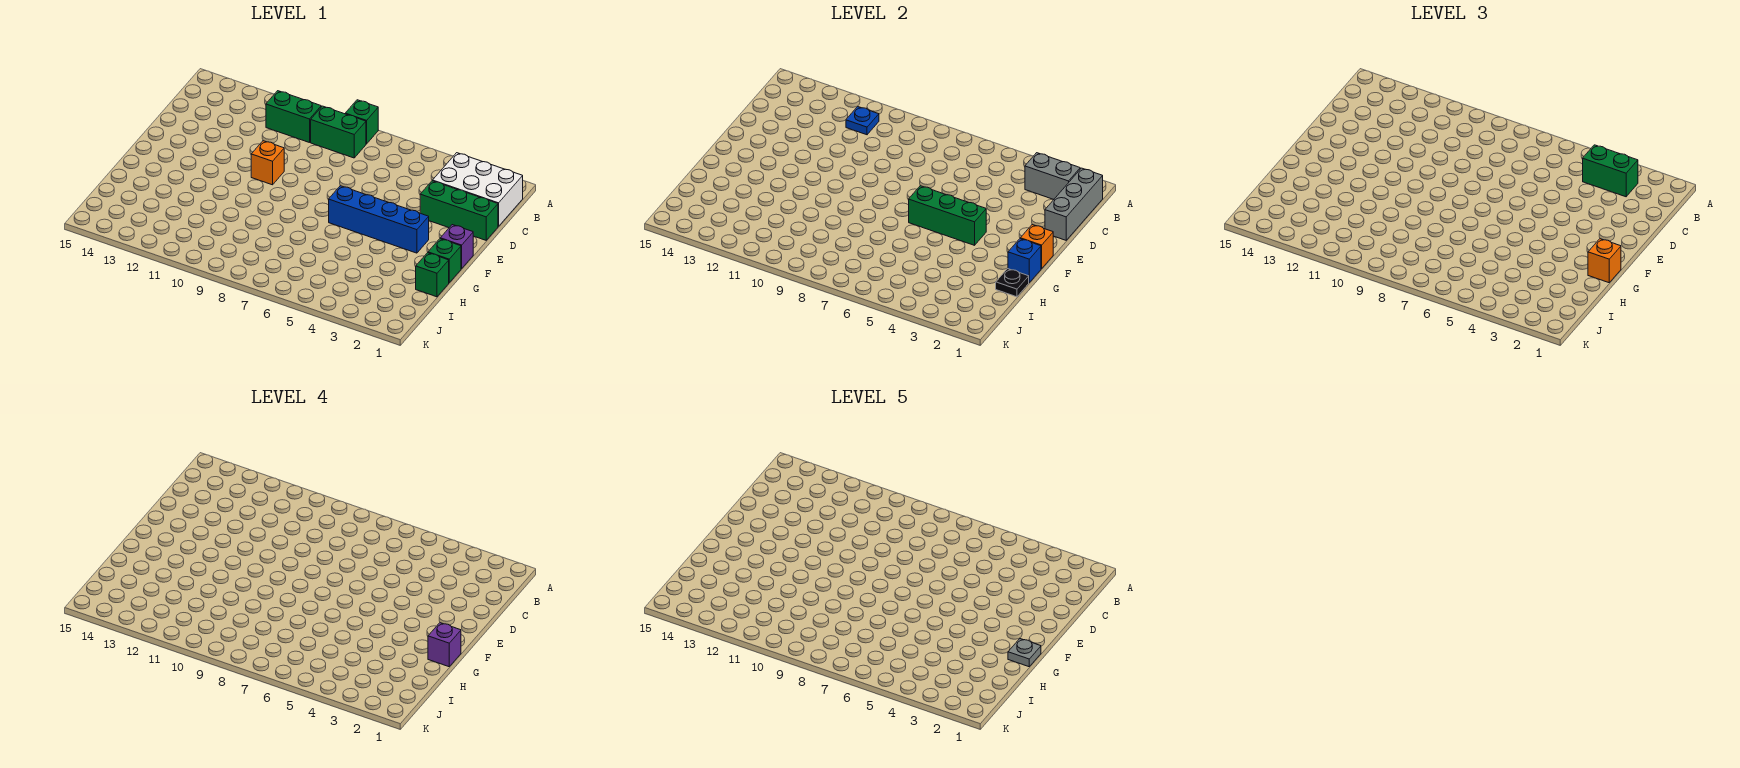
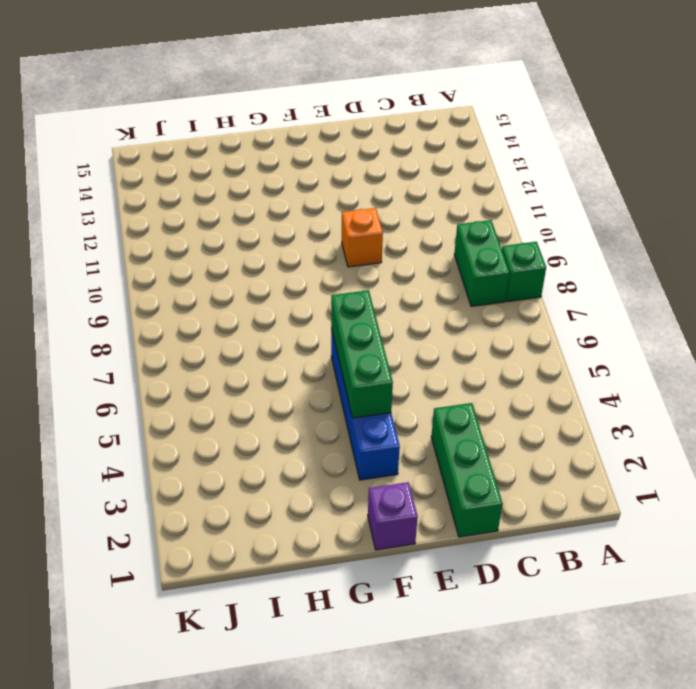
none -> white 2x3 brick [433,153,523,226]
none -> green 1x2 brick [266,91,321,143]
none -> green 1x1 brick [428,239,461,282]

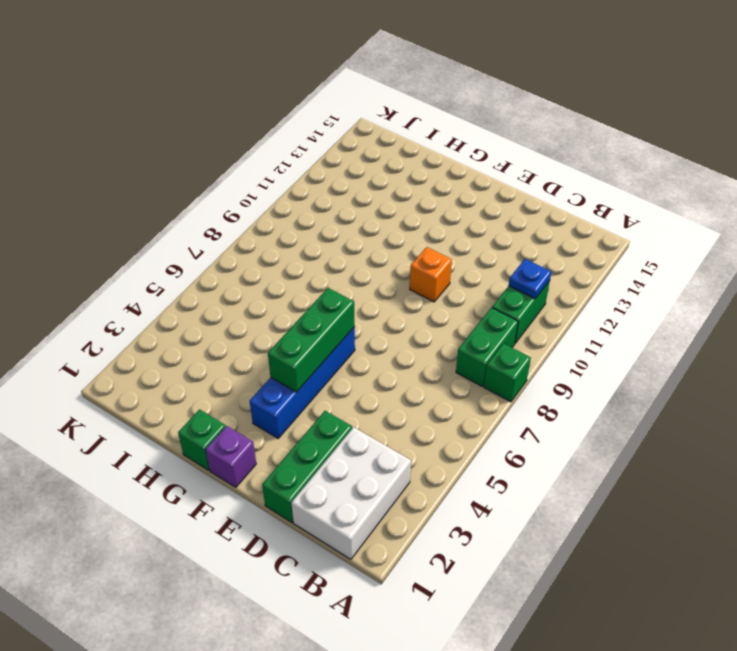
none -> green 1x1 brick [416,253,449,297]
none -> grey 1x3 brick [1045,168,1103,240]
none -> grey 1x2 brick [1025,153,1080,199]

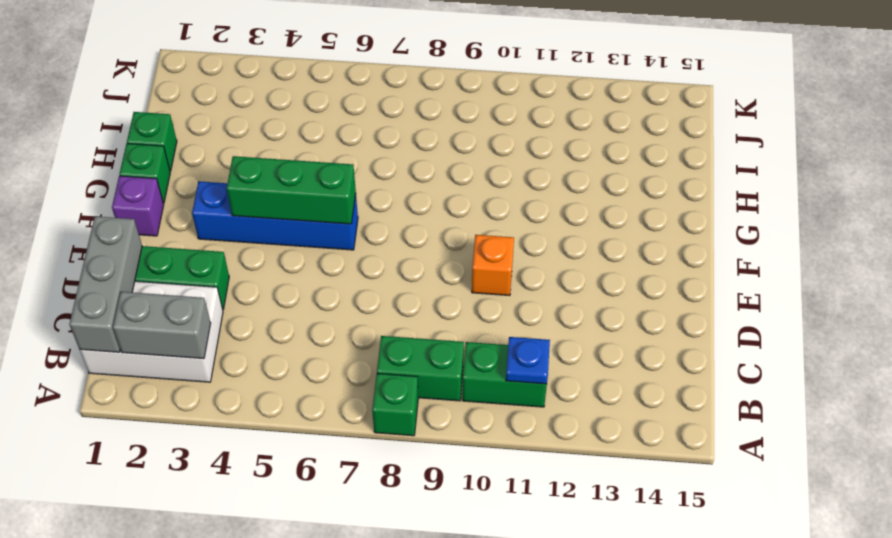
none -> orange 1x1 brick [1020,225,1053,269]
none -> blue 1x1 brick [1008,239,1041,282]
none -> black 1x1 plate [996,269,1029,297]

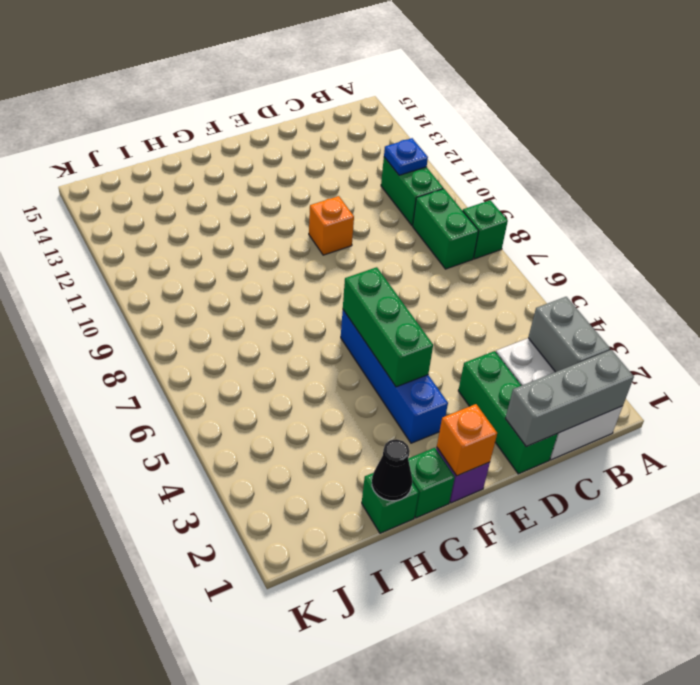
black 1x1 cone [372,439,412,501] -> black 1x1 plate [996,269,1029,297]
none -> blue 1x1 brick [1008,239,1041,282]
none -> green 1x2 brick [1583,145,1638,197]
none -> orange 1x1 brick [1588,239,1621,283]

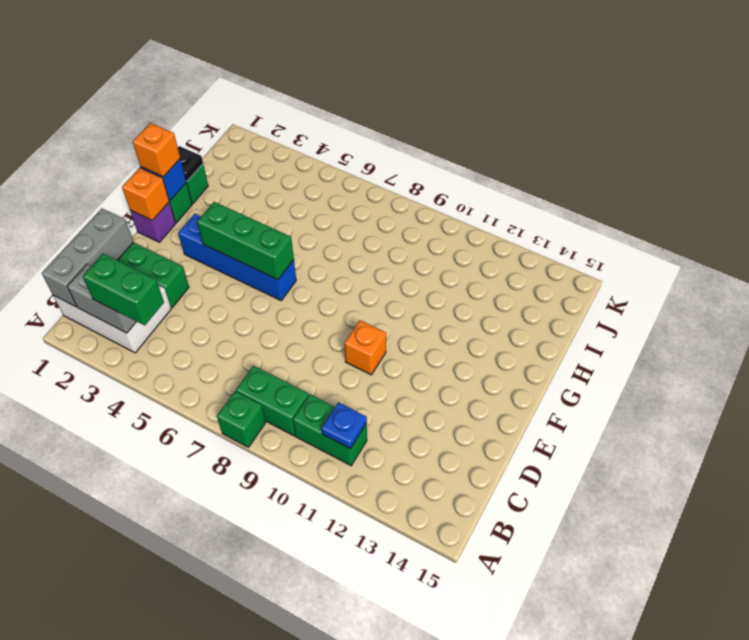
none -> purple 1x1 brick [428,623,461,667]
none -> grey 1x1 plate [1008,639,1041,667]

